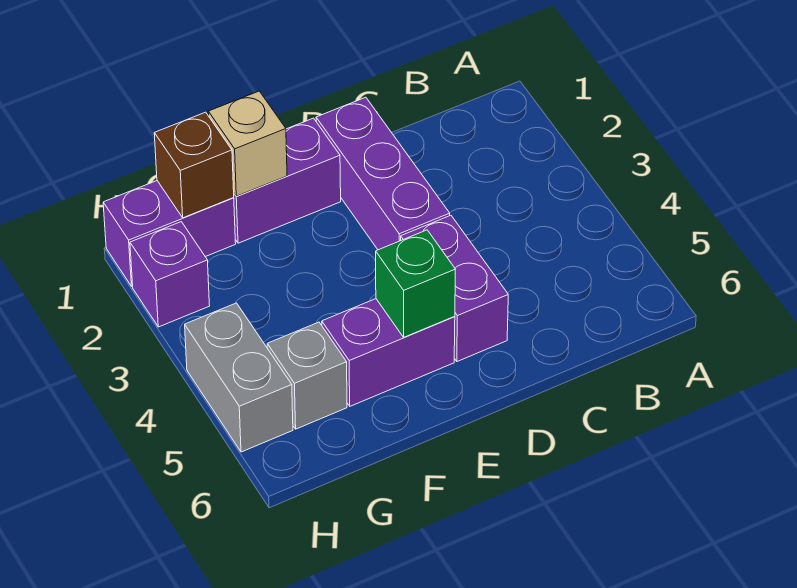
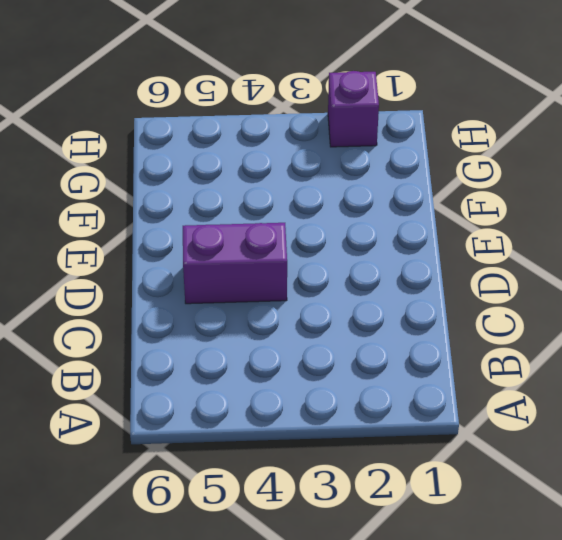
none -> purple 1x3 brick [316,97,450,250]
none -> purple 1x2 brick [234,118,341,243]

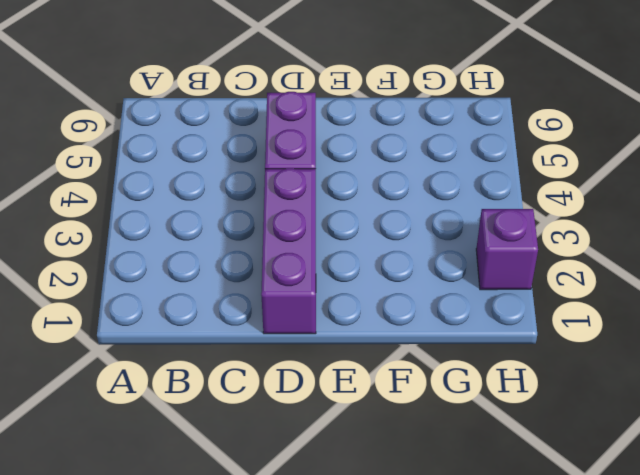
none -> purple 1x2 brick [234,118,341,243]
none -> purple 1x2 brick [322,299,455,406]

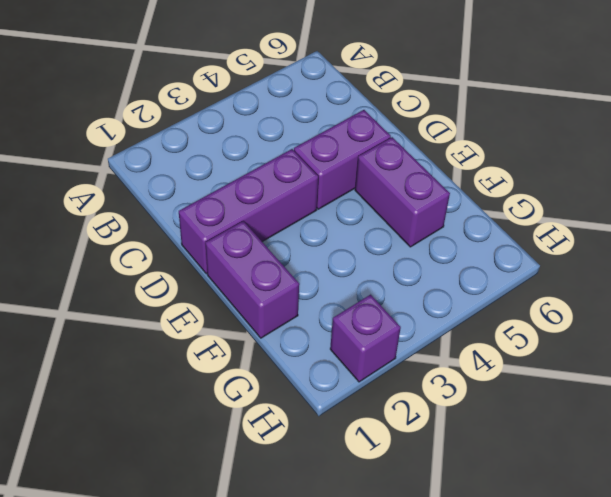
none -> purple 1x2 brick [103,181,236,286]
none -> grey 1x1 brick [267,322,347,429]

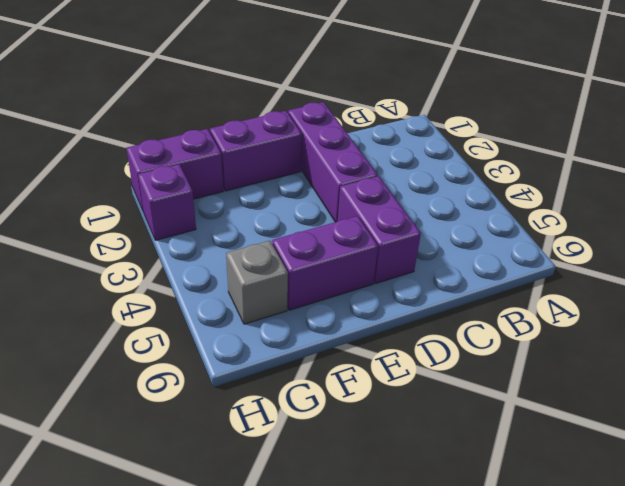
none -> grey 1x2 brick [185,303,293,452]
none -> green 1x1 brick [376,230,455,337]

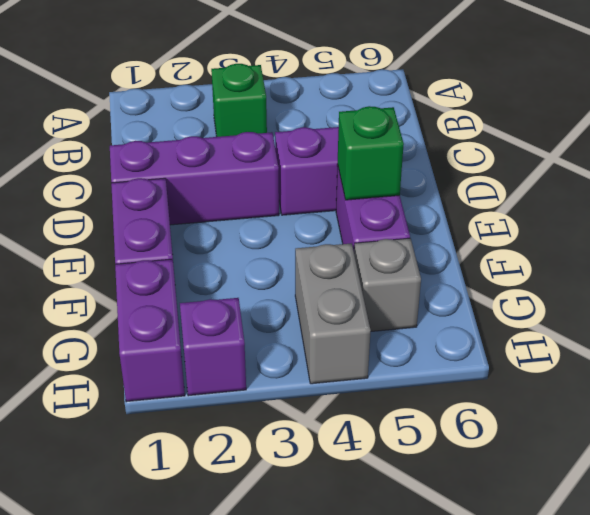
green 1x1 brick [211,64,267,137] -> none
grey 1x2 brick [295,243,371,384] -> grey 1x2 brick turned to [185,303,293,452]
none -> tan 1x1 brick [208,91,287,196]
none -> brown 1x1 brick [154,112,234,218]

